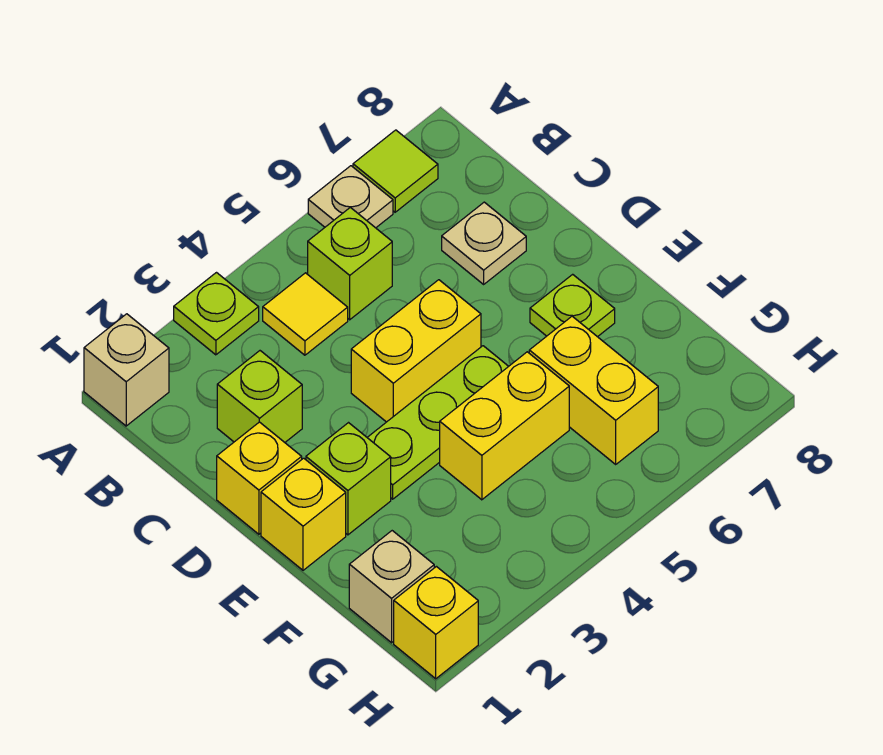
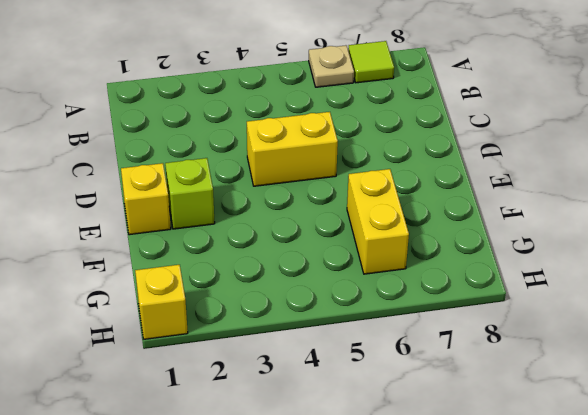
none -> tan 1x1 brick [84,314,169,426]
none -> lime 1x1 plate [174,273,259,355]
none -> yellow 1x1 tile [263,273,348,355]

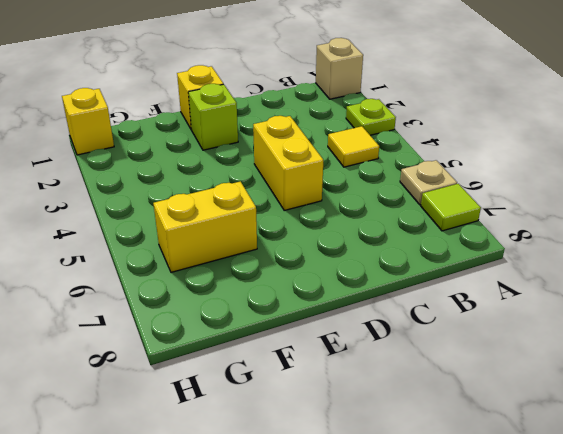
none -> lime 1x1 brick [308,207,392,320]
none -> lime 1x1 brick [217,351,302,442]
none -> tan 1x1 plate [442,202,526,284]

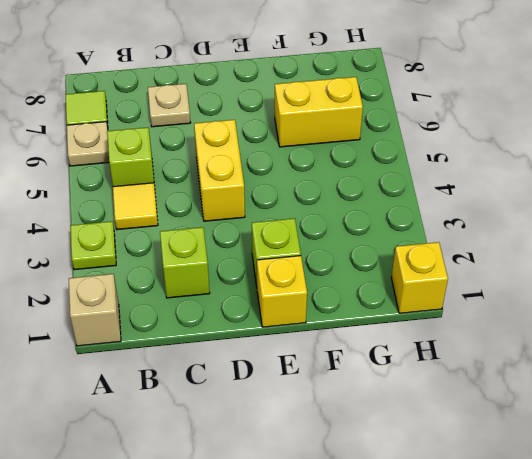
none -> yellow 1x1 brick [217,422,302,534]
none -> lime 1x3 plate [367,346,509,499]
none -> lime 1x1 plate [530,274,615,337]

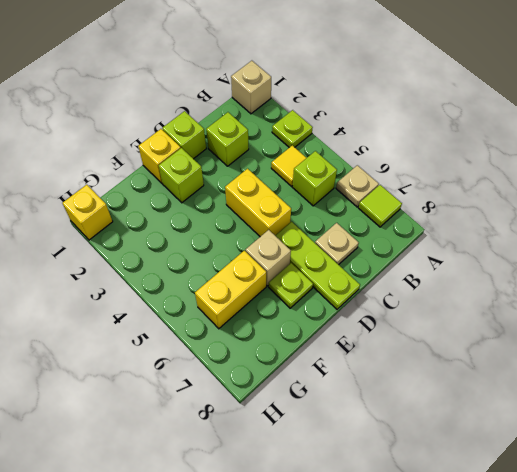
lime 1x1 brick [162,111,206,159] -> yellow 1x1 brick [217,422,302,534]
lime 1x3 plate [275,222,360,309] -> lime 1x3 plate moved to [367,346,509,499]
tan 1x1 brick [246,230,291,286] -> tan 1x1 brick moved to [349,531,434,643]
none -> yellow 1x2 brick [440,352,569,500]

